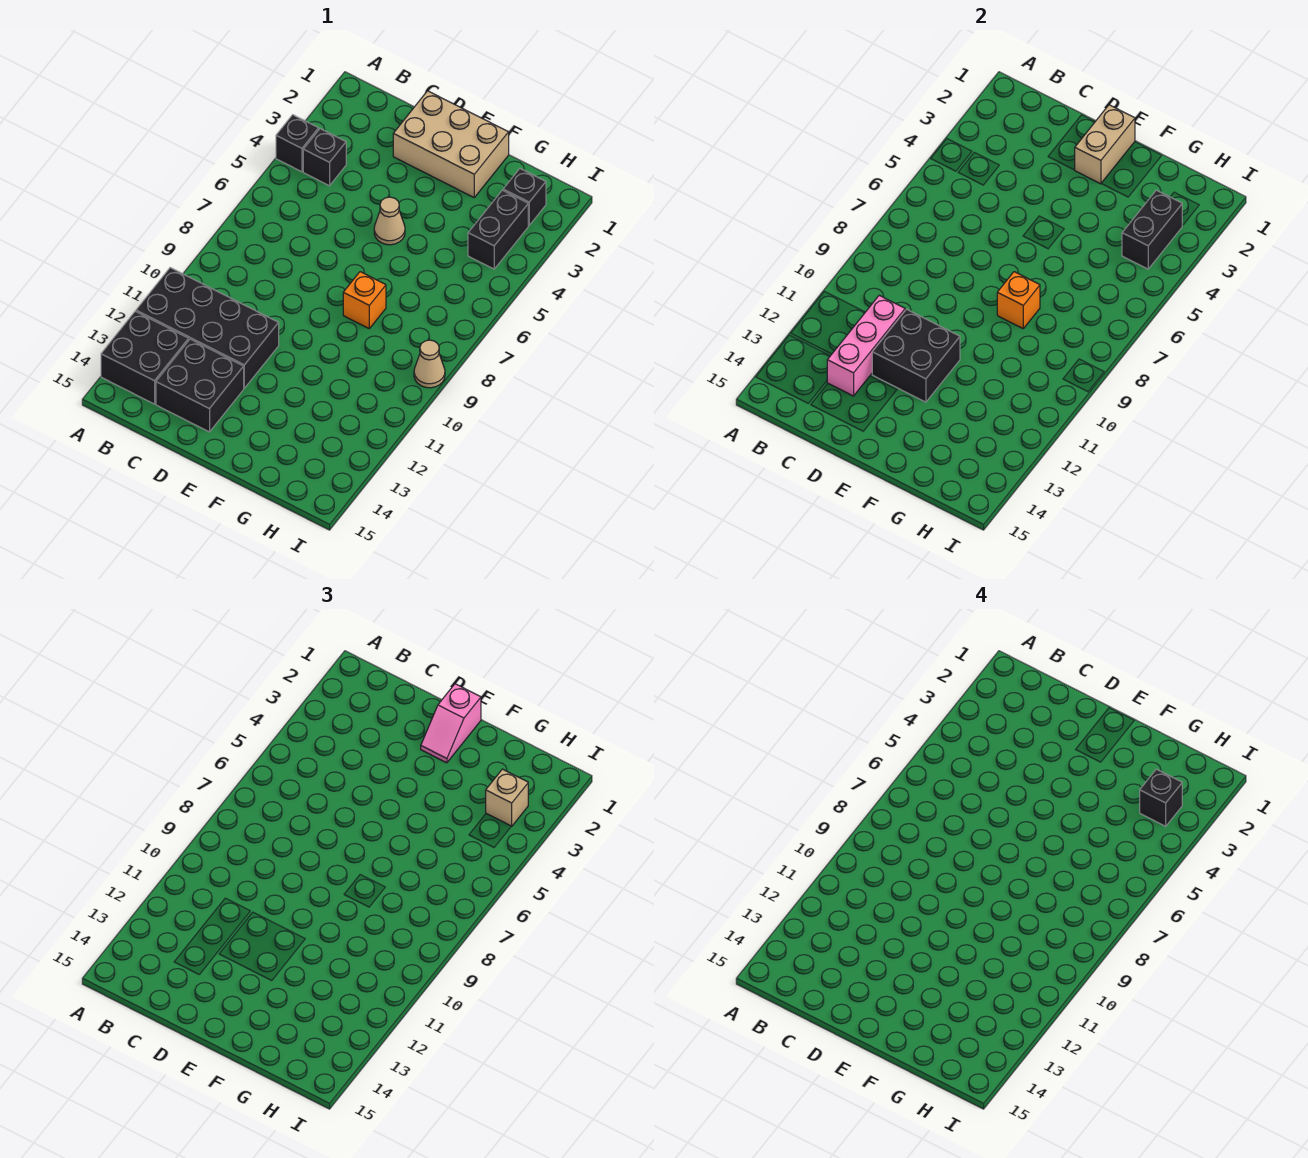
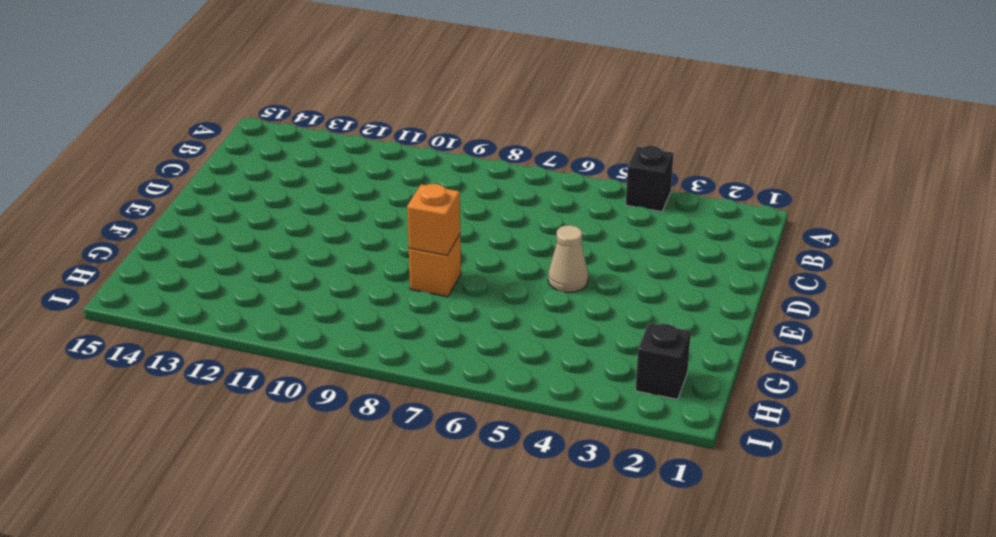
none -> black 2x4 brick [136,268,279,388]
none -> black 2x2 brick [101,311,189,404]
none -> black 1x1 brick [303,129,346,186]

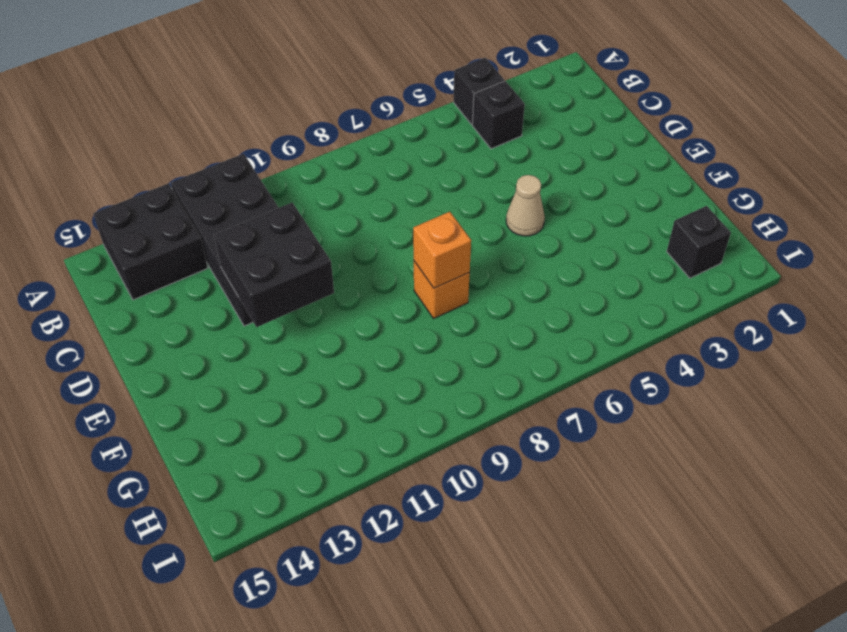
none -> black 2x2 brick [156,339,244,432]
none -> tan 2x3 brick [393,91,509,197]
none -> black 1x2 brick [468,190,528,269]

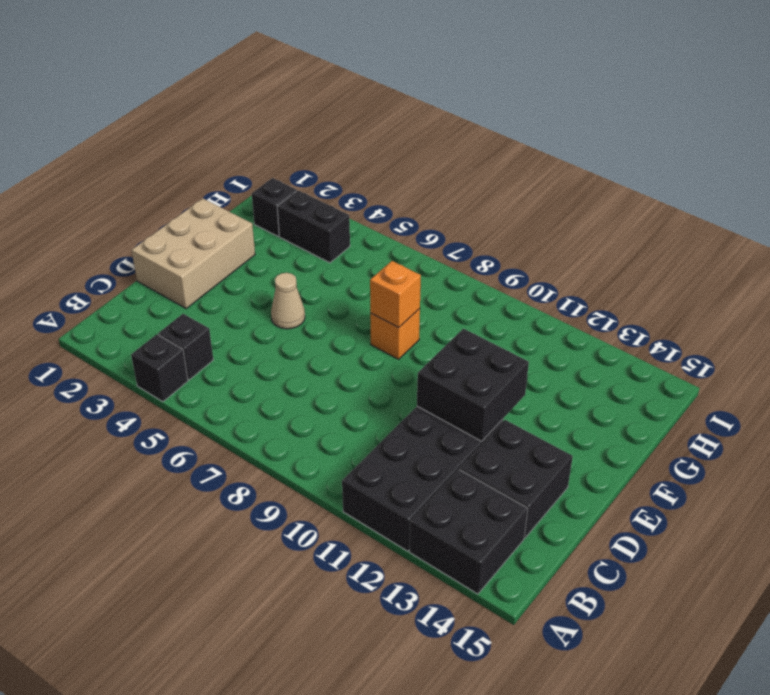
none -> tan 1x1 cone [414,340,445,388]
none -> pink 1x3 brick [827,295,905,396]
none -> tan 1x2 brick [1075,105,1135,184]

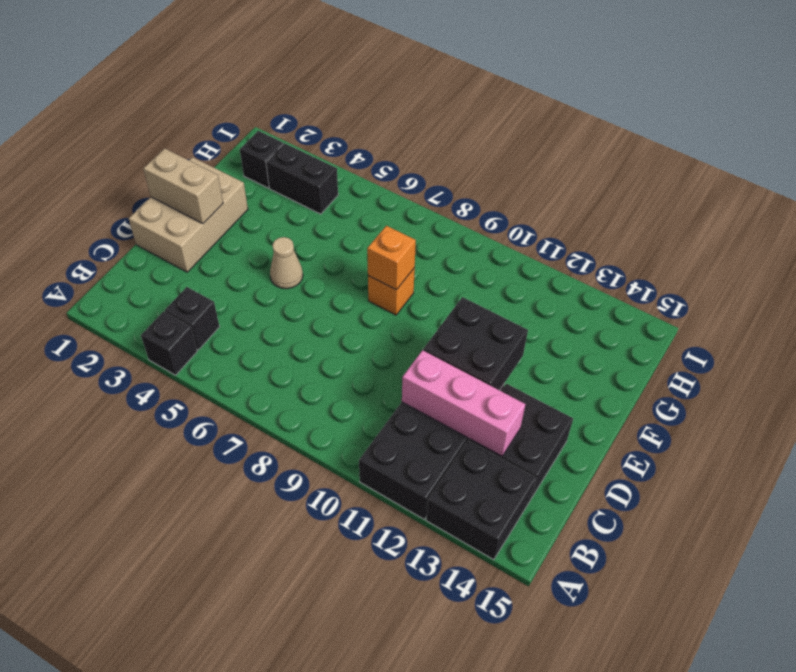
none -> tan 1x1 cone [414,340,445,388]
none -> black 1x2 brick [1122,190,1182,269]
none -> pink 1x2 slope [421,684,481,763]

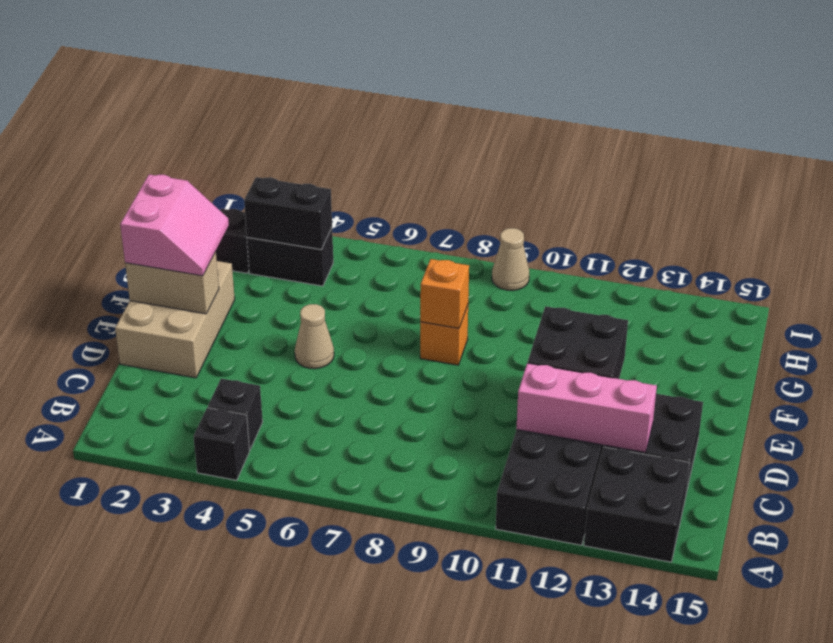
pink 2x2 slope [120,174,229,276] -> pink 1x2 slope [421,684,481,763]
none -> tan 1x1 brick [486,769,528,826]
none -> black 1x1 brick [1140,769,1182,826]

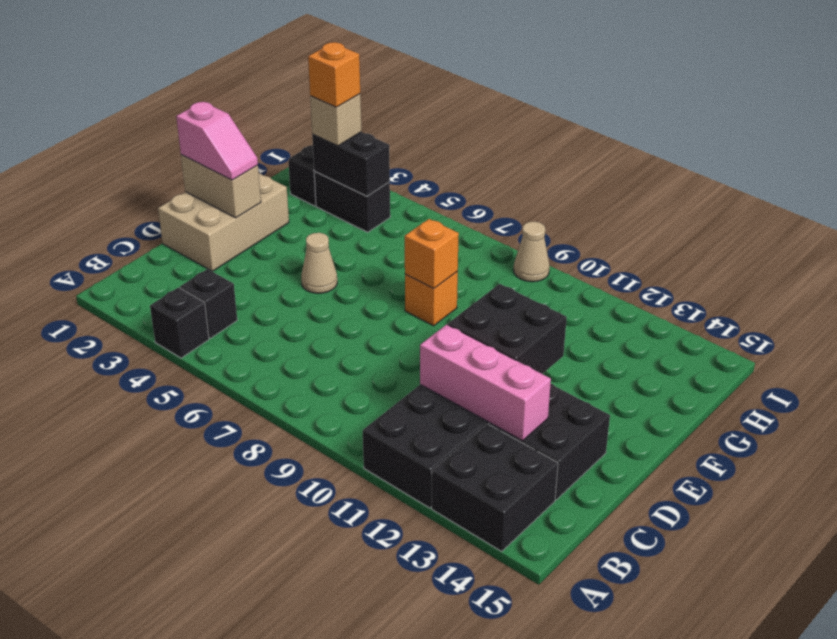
orange 1x1 brick [308,42,360,107] -> black 1x1 brick [1140,769,1182,826]

